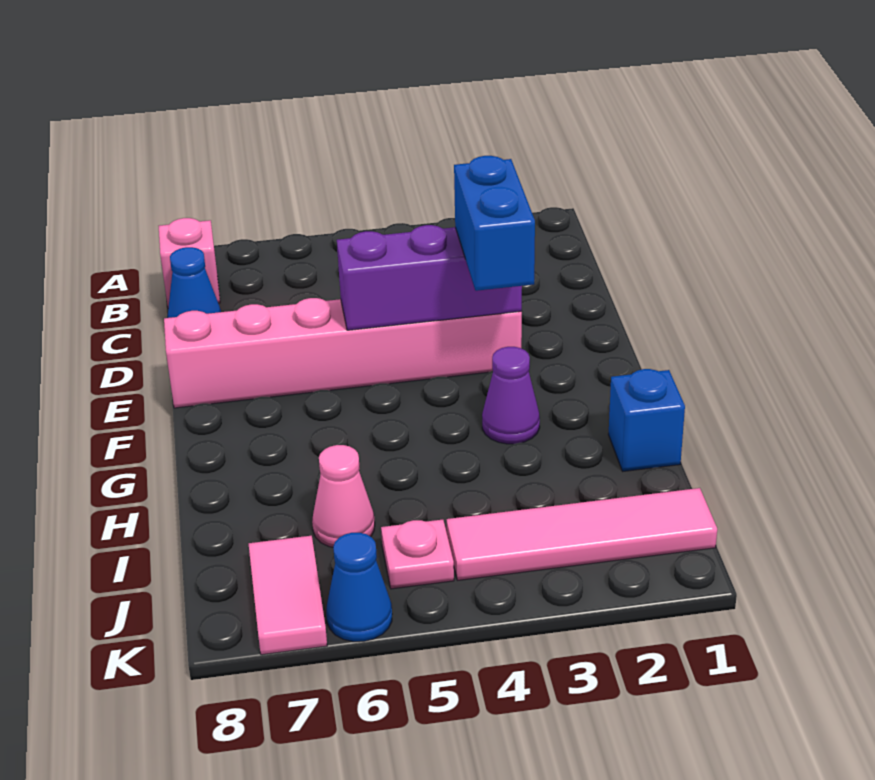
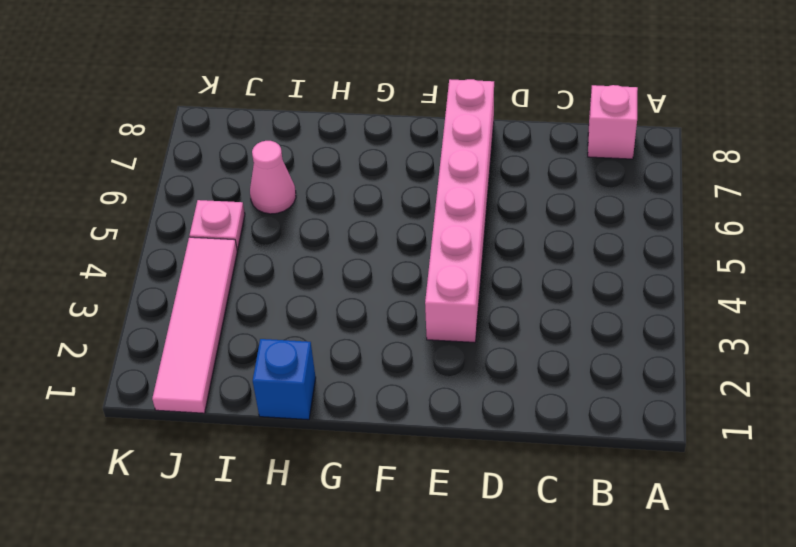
none -> blue 1x1 cone [168,247,221,318]
none -> purple 1x1 cone [482,347,540,444]
none -> pink 1x2 tile [249,536,327,655]

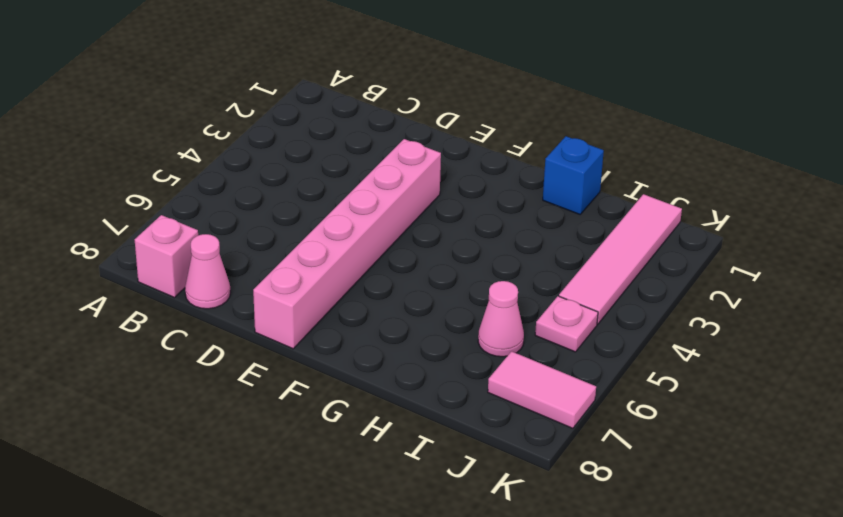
pink 1x1 cone [185,234,230,309] -> blue 1x1 cone [168,247,221,318]
none -> purple 1x1 cone [482,347,540,444]
none -> blue 1x1 cone [326,533,392,642]
none -> purple 1x3 brick [337,225,522,330]

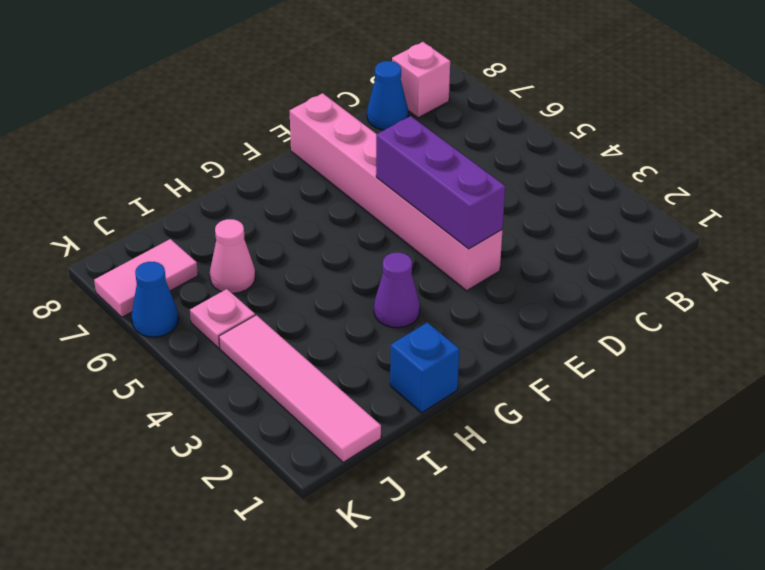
none -> blue 1x2 brick [454,156,535,291]

